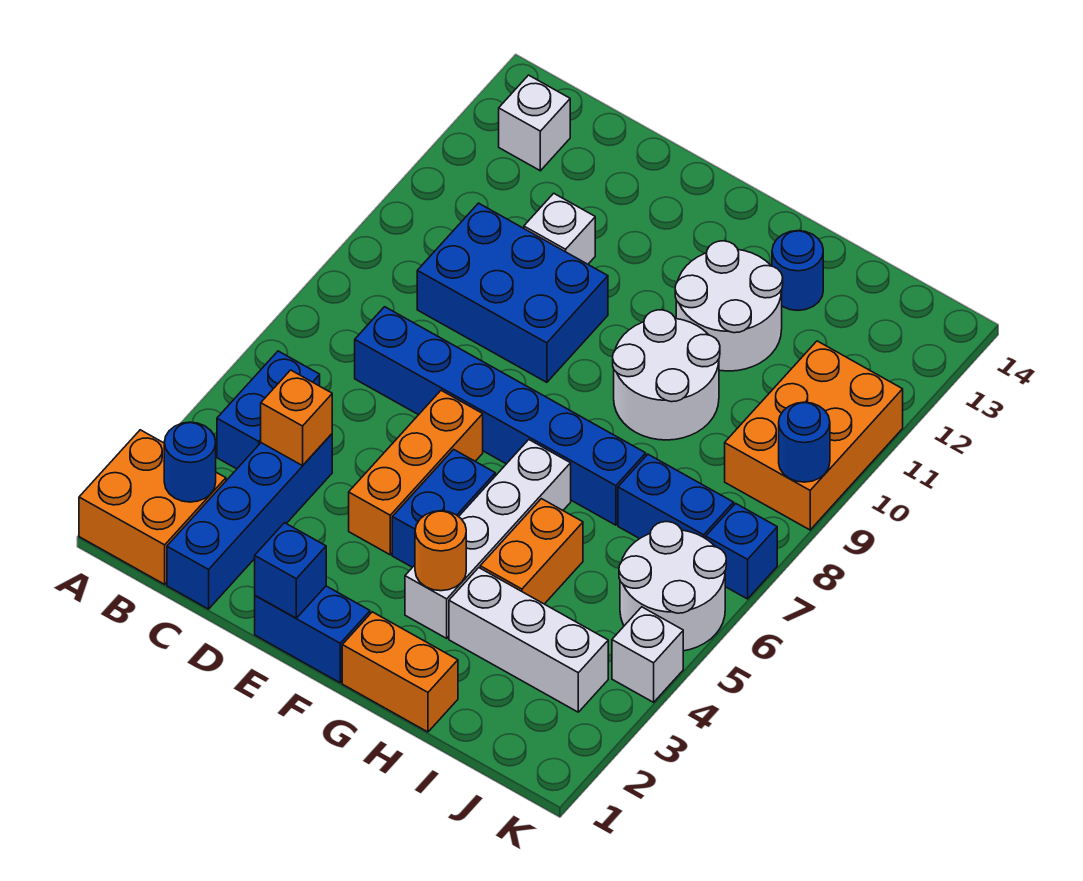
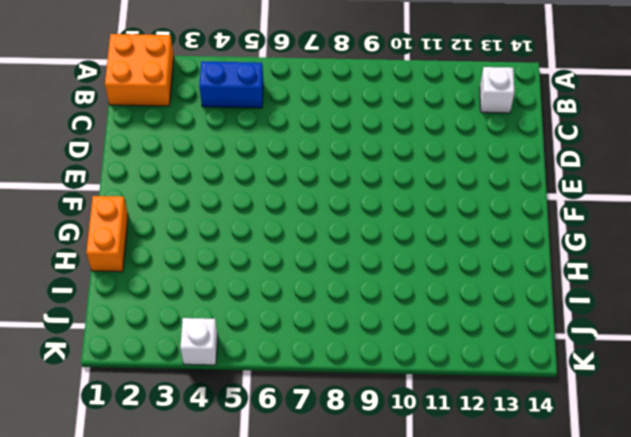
none -> blue 1x4 brick [167,434,332,609]
none -> blue 1x6 brick [355,307,646,525]
none -> blue 2x3 brick [417,203,608,382]

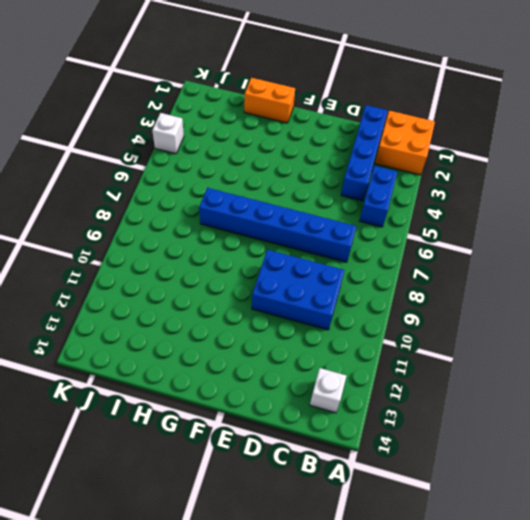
none -> white 1x1 brick [524,193,595,264]
none -> blue 1x2 brick [255,586,370,683]
none -> orange 1x3 brick [349,390,483,555]

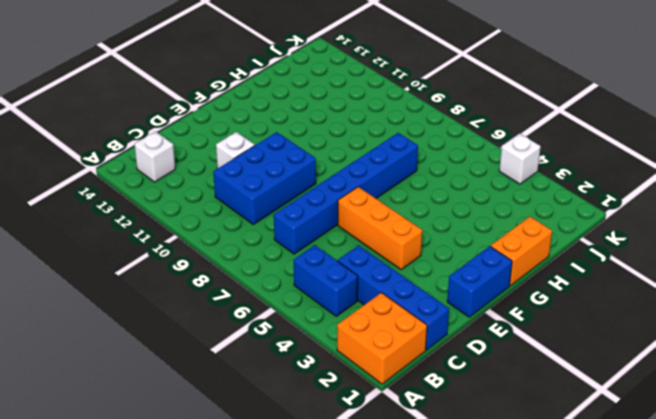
none -> blue 1x2 brick [392,449,495,567]
none -> white 1x4 brick [405,440,571,638]
none -> white 2x2 round brick [613,310,720,440]

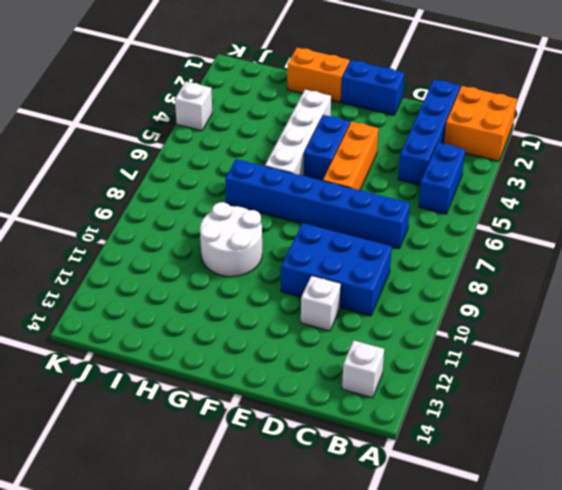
none -> white 2x2 round brick [675,241,783,371]
none -> white 1x3 brick [449,568,608,712]
none -> orange 1x2 brick [480,499,583,604]

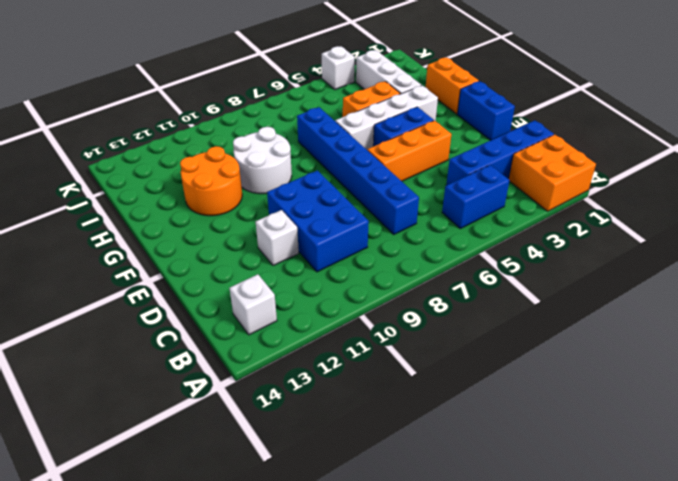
orange 2x2 round brick [180,146,242,216] -> white 2x2 round brick [675,241,783,371]
none -> blue 1x1 round brick [772,231,823,310]
none -> blue 1x2 brick [618,454,734,539]
none -> white 2x2 round brick [619,522,726,651]

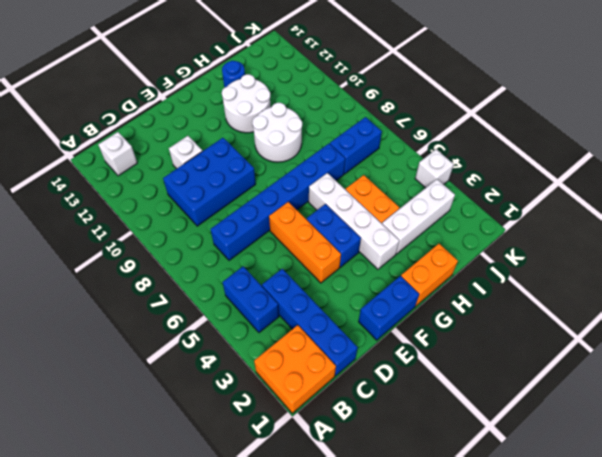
none -> white 2x2 round brick [619,522,726,651]
none -> orange 2x3 brick [725,341,903,530]
none -> blue 1x1 brick [706,503,777,599]

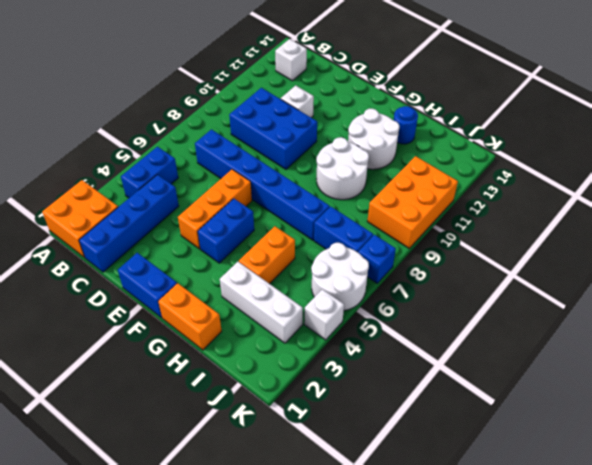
none -> white 1x4 brick [405,440,571,638]
none -> blue 1x1 round brick [164,422,216,502]
none -> orange 1x1 brick [261,370,332,466]

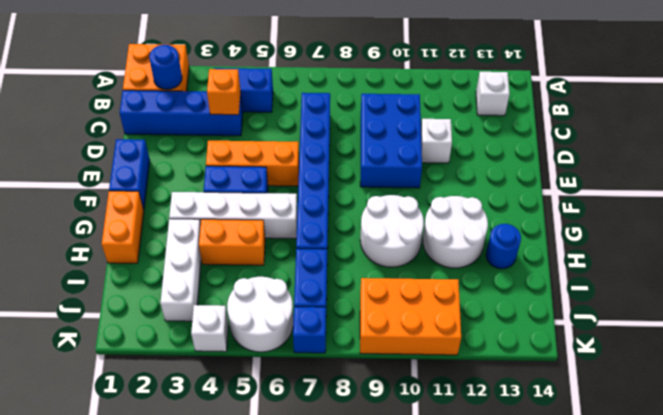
none -> blue 1x1 brick [255,523,326,618]
none -> orange 1x1 round brick [415,511,466,591]
none -> blue 1x1 round brick [779,402,830,482]

